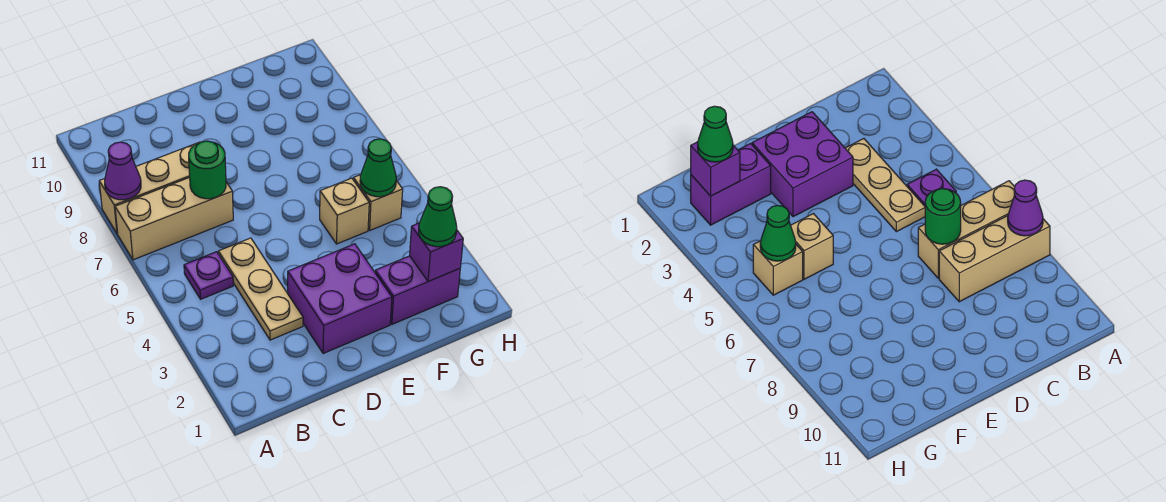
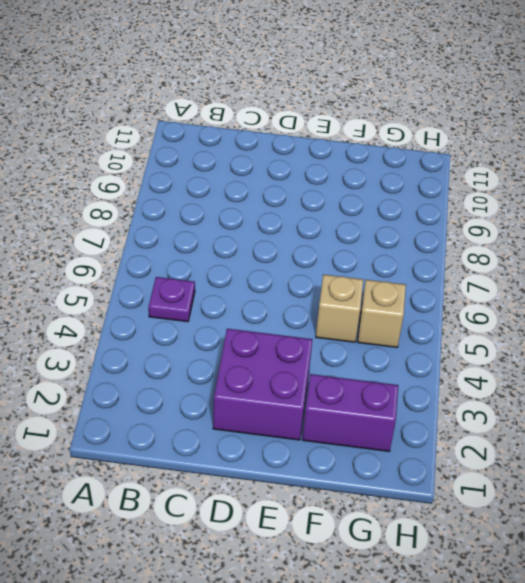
none -> tan 1x3 brick [115,177,233,260]
none -> tan 1x3 brick [99,142,200,234]
none -> tan 1x3 plate [218,238,303,340]

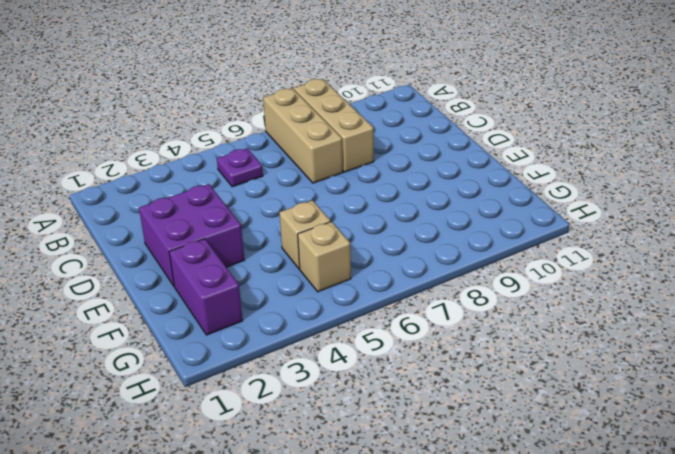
none -> tan 1x3 plate [218,238,303,340]
none -> purple 1x1 cone [105,142,141,200]
none -> green 1x1 round brick [189,141,226,199]

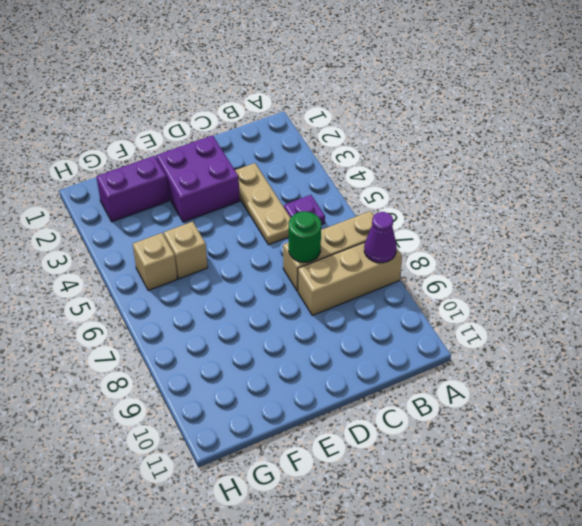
none -> purple 1x1 brick [410,223,463,282]
none -> green 1x1 cone [360,139,396,197]
none -> green 1x1 cone [419,187,457,247]

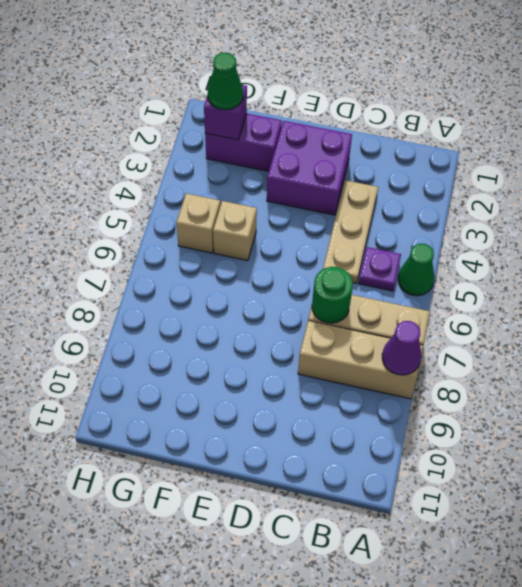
green 1x1 cone [398,244,434,296] -> green 1x1 cone moved to [360,139,396,197]

